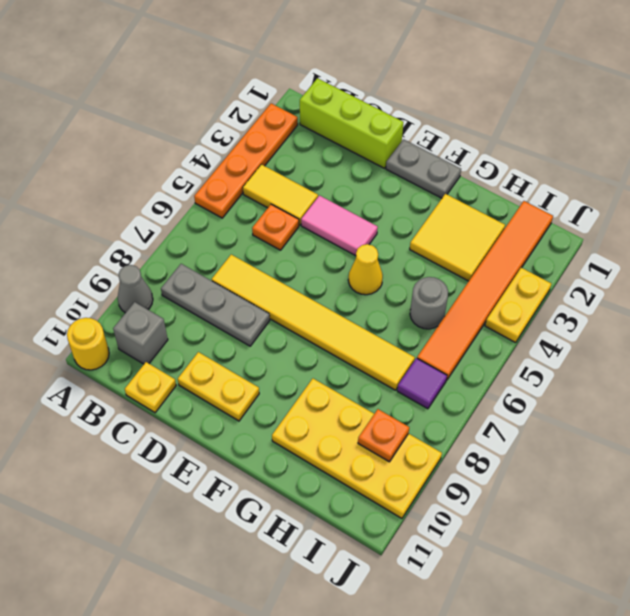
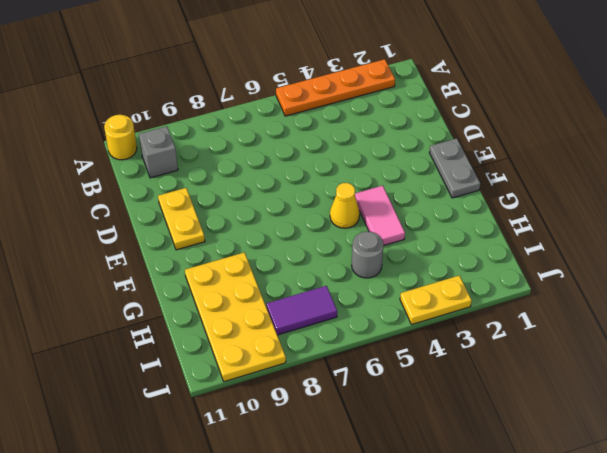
pink 1x2 tile [355,186,405,246] -> pink 1x2 tile moved to [301,196,378,256]
purple 1x2 tile [266,286,337,335] -> purple 1x1 tile [397,358,447,409]
none -> grey 1x1 cone [118,265,153,313]
none -> lime 1x3 brick [300,78,403,168]
none -> yellow 1x2 tile [243,164,318,225]

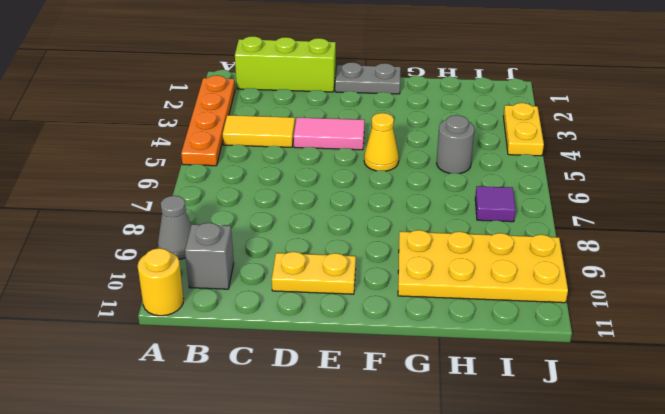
none -> grey 1x3 plate [161,264,270,346]
none -> orange 1x1 plate [252,204,299,250]
none -> yellow 1x6 tile [212,255,415,390]

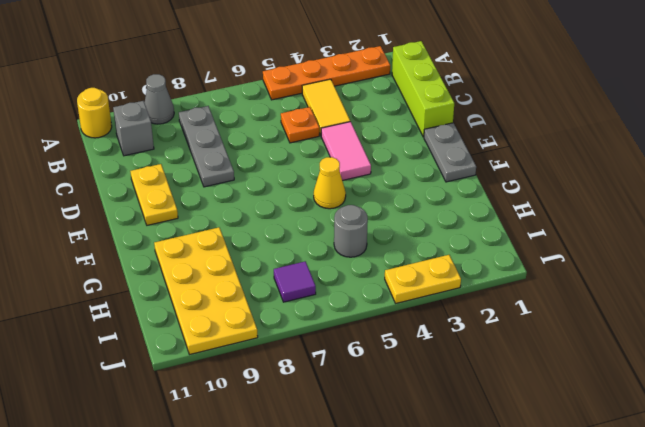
none -> yellow 1x6 tile [212,255,415,390]
none -> yellow 1x1 plate [125,362,176,413]
none -> yellow 2x2 tile [410,194,505,281]

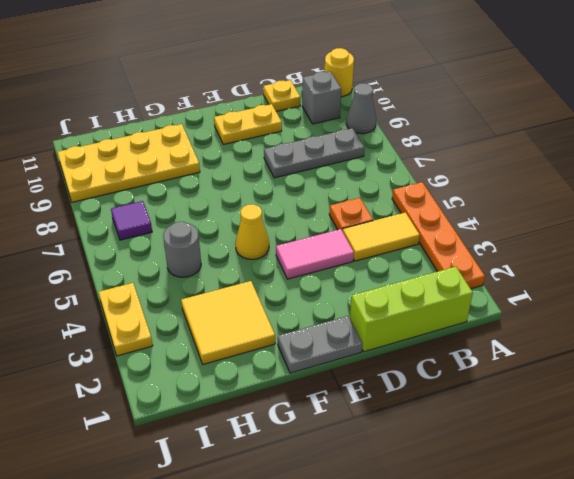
none -> yellow 1x6 tile [212,255,415,390]
none -> orange 1x6 tile [417,201,553,380]
none -> orange 1x1 plate [358,409,409,462]

